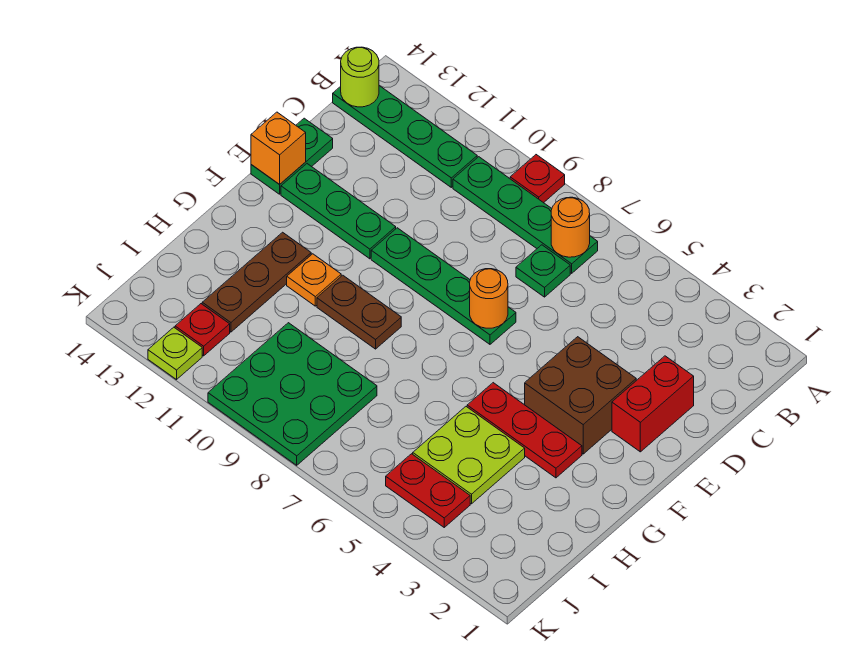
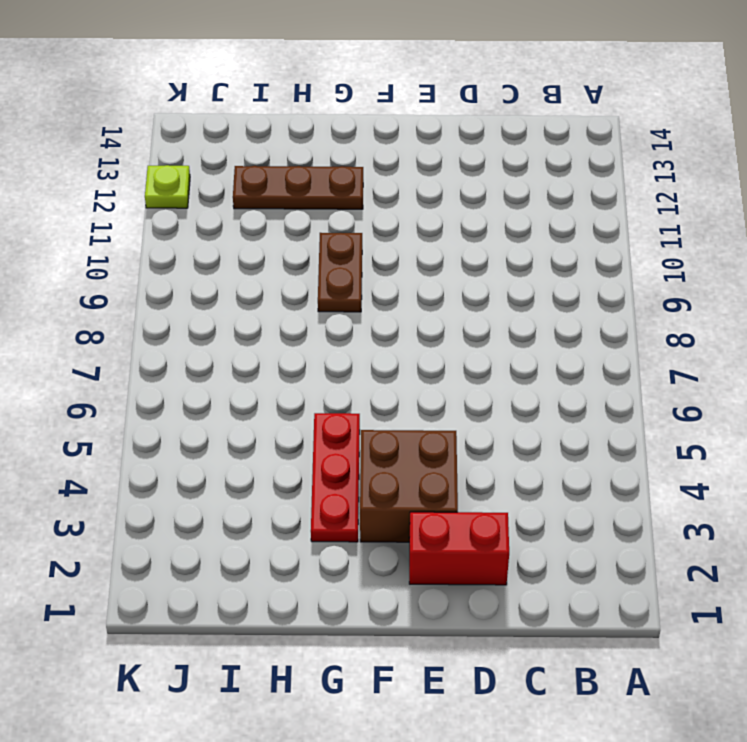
none -> red 1x1 plate [510,155,565,203]
none -> green 1x4 plate [453,157,598,273]
none -> green 1x4 plate [333,86,477,187]

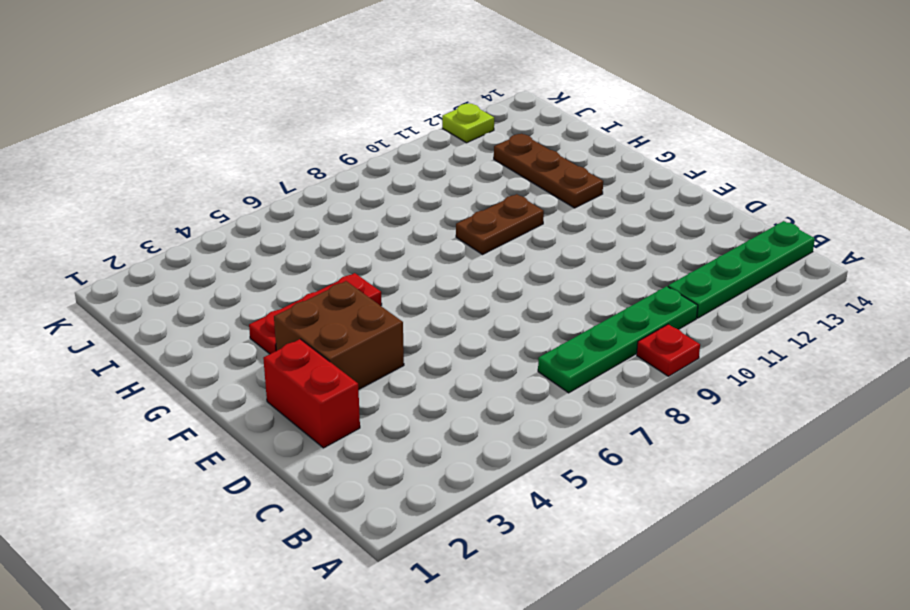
none -> green 1x1 plate [516,245,570,297]
none -> green 1x2 plate [251,118,333,194]
none -> green 1x4 plate [371,228,516,344]

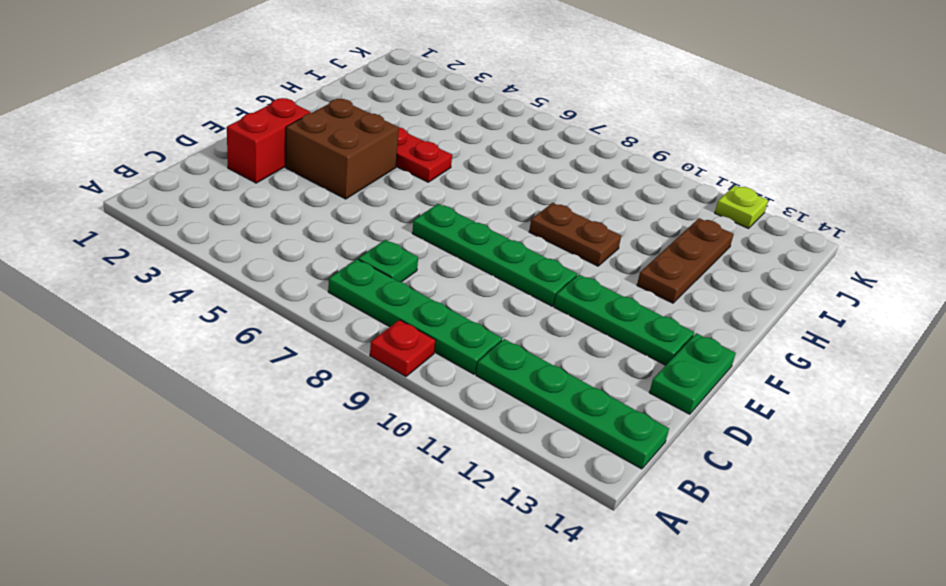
none -> orange 1x1 plate [287,254,341,306]
none -> lime 2x2 plate [413,407,525,504]
none -> green 3x3 plate [208,323,377,465]

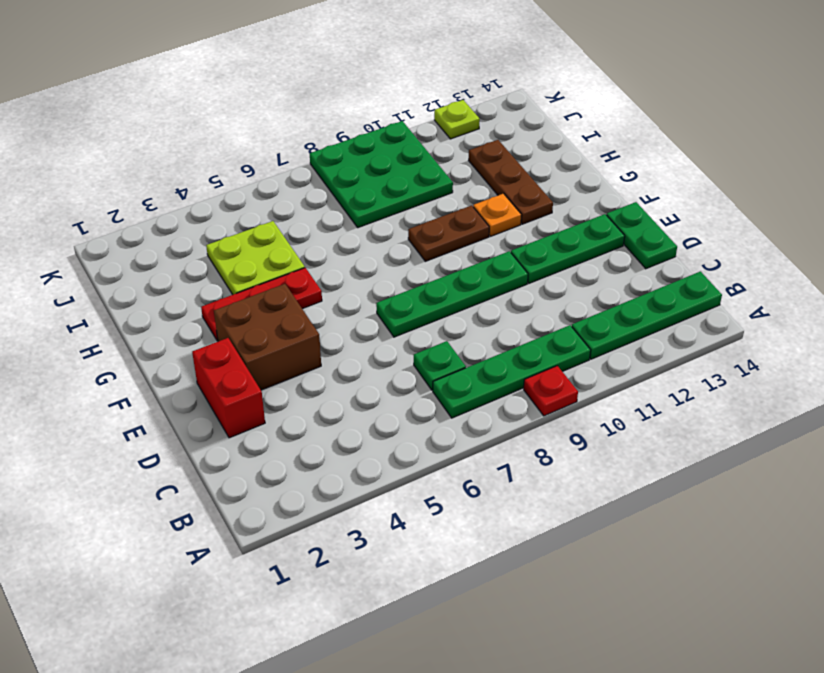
none -> red 1x2 plate [386,454,470,527]
none -> red 1x1 plate [175,304,230,356]
none -> orange 1x1 round brick [551,197,590,257]

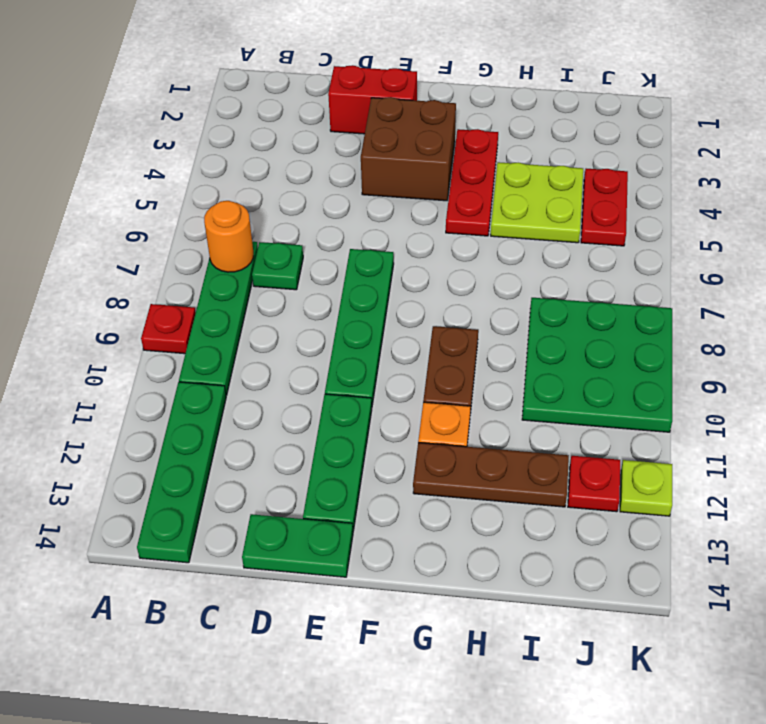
none -> lime 1x1 round brick [341,47,379,107]
none -> orange 1x1 round brick [470,269,508,328]
none -> orange 1x1 brick [251,112,306,184]

